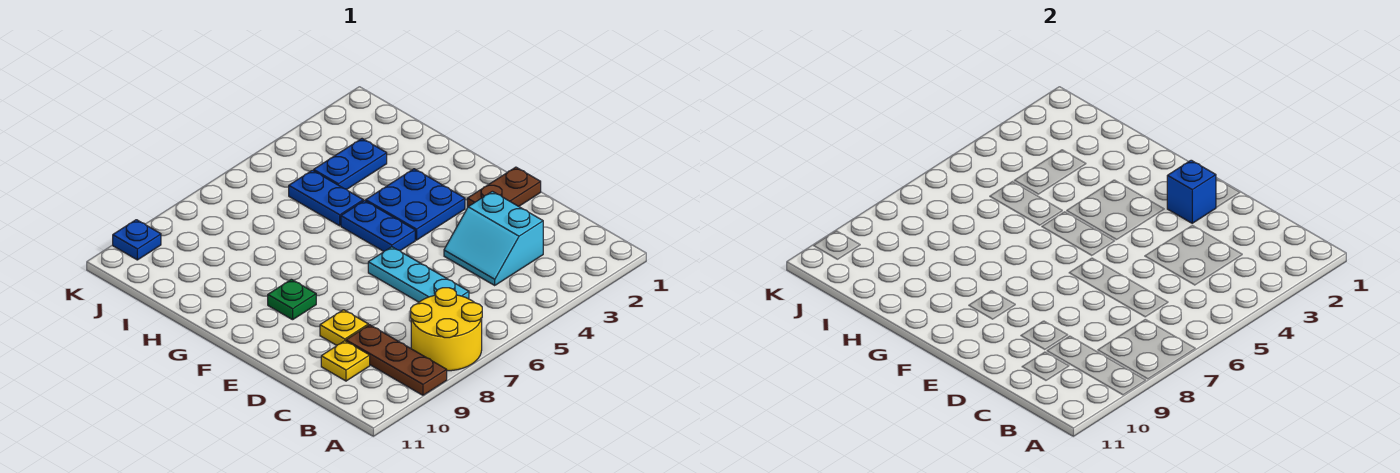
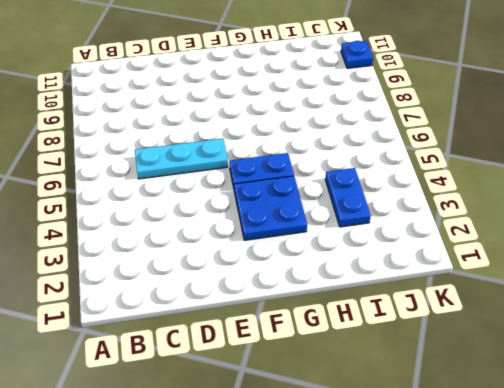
none -> yellow 2x2 round brick [411,288,482,371]
none -> brown 1x3 plate [346,325,447,395]
none -> cyan 2x2 slope [444,191,543,285]

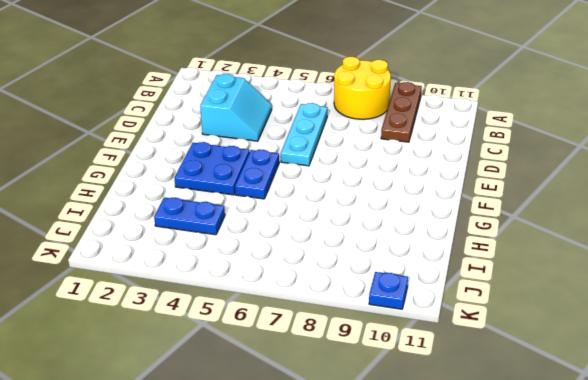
none -> yellow 1x1 plate [321,341,370,381]
none -> yellow 1x1 plate [320,310,368,345]
none -> brown 1x2 plate [467,167,541,208]

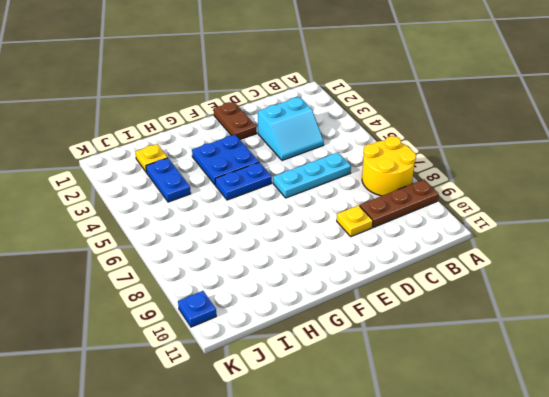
yellow 1x1 plate [136,144,168,172] -> yellow 1x1 plate moved to [321,341,370,381]
none -> green 1x1 plate [268,279,316,320]
none -> blue 1x2 plate [289,170,363,226]
none -> blue 1x1 brick [1167,160,1216,223]

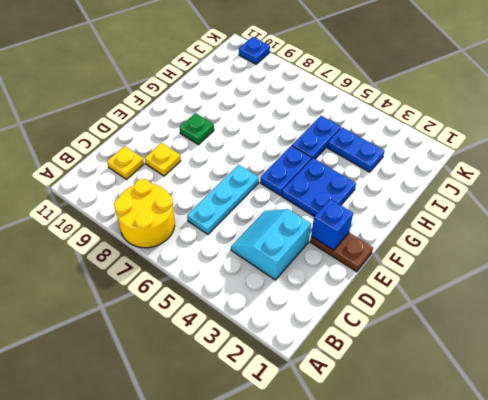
none -> brown 1x3 plate [346,325,447,395]

